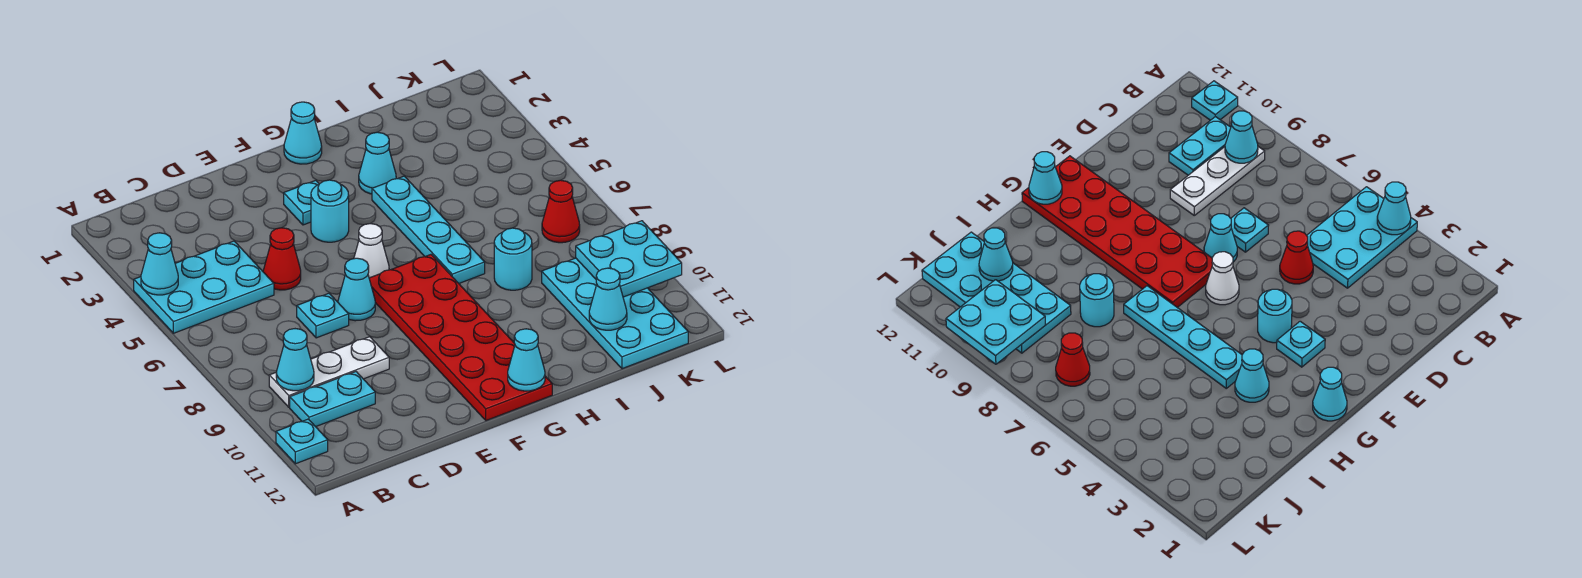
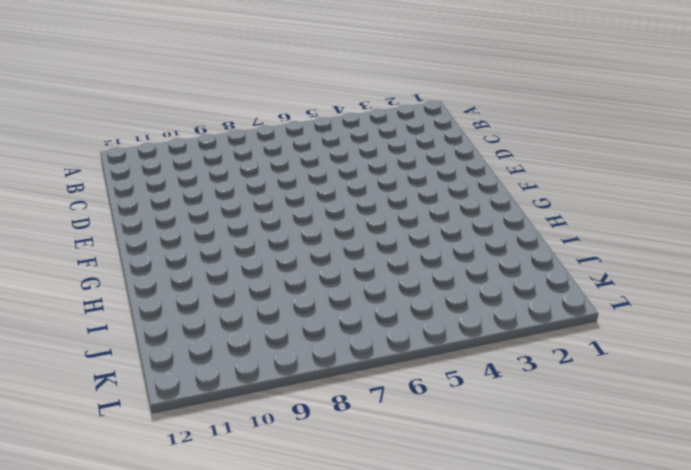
none -> cyan 2x3 plate [134,241,274,333]
none -> cyan 1x1 plate [276,419,328,464]
none -> white 1x3 plate [269,337,389,407]

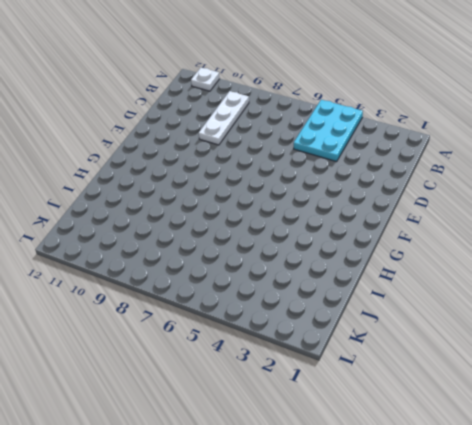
white 1x1 plate [191,68,220,91] -> cyan 1x1 plate [276,419,328,464]
none -> cyan 1x2 plate [290,372,375,427]
none -> red 1x1 cone [263,228,301,290]
none -> cyan 1x1 plate [297,293,349,338]

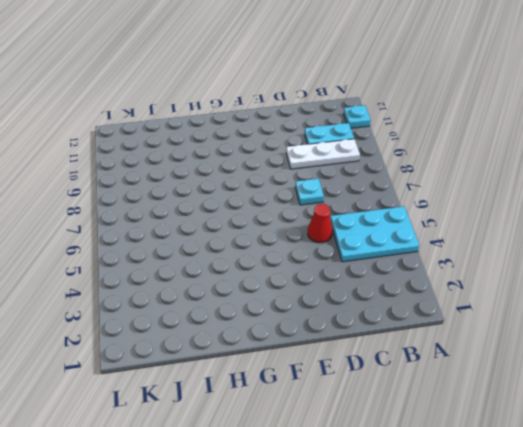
none -> cyan 1x1 cone [338,258,375,321]
none -> cyan 1x1 plate [284,180,319,225]
none -> cyan 1x1 round brick [311,180,349,242]

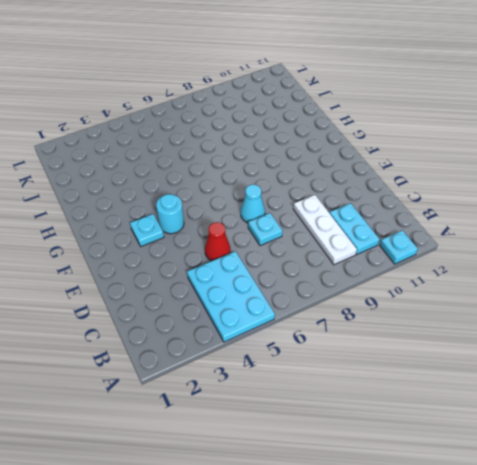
none -> white 1x1 cone [354,224,389,278]
none -> red 2x6 plate [369,255,552,420]
none -> cyan 1x1 cone [284,102,322,164]

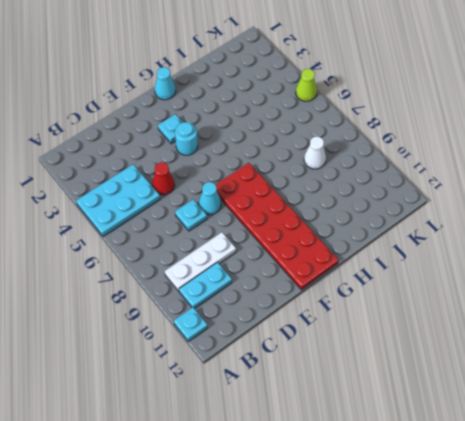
white 1x1 cone [304,137,326,169] -> white 1x1 cone moved to [354,224,389,278]
lime 1x1 cone [296,69,317,101] -> none
none -> cyan 1x1 cone [359,132,396,194]
none -> cyan 1x4 plate [372,176,485,283]
none -> cyan 1x1 round brick [494,228,532,290]

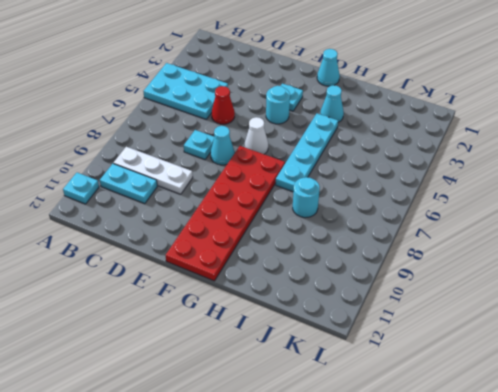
none -> cyan 2x4 plate [542,258,688,369]
none -> red 1x1 cone [542,180,580,243]
none -> cyan 1x1 cone [141,233,178,295]

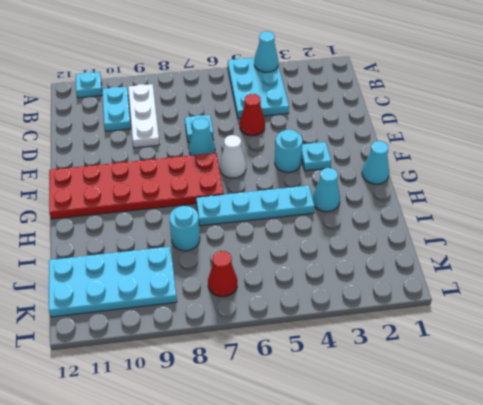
none -> cyan 1x1 cone [276,329,314,391]
none -> cyan 1x1 cone [508,329,545,391]
none -> cyan 1x1 cone [589,268,627,330]

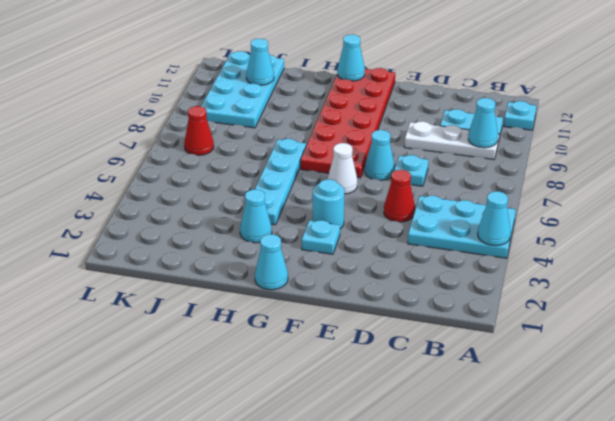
none -> cyan 1x1 round brick [494,228,532,290]
none -> cyan 2x2 plate [576,221,682,297]

